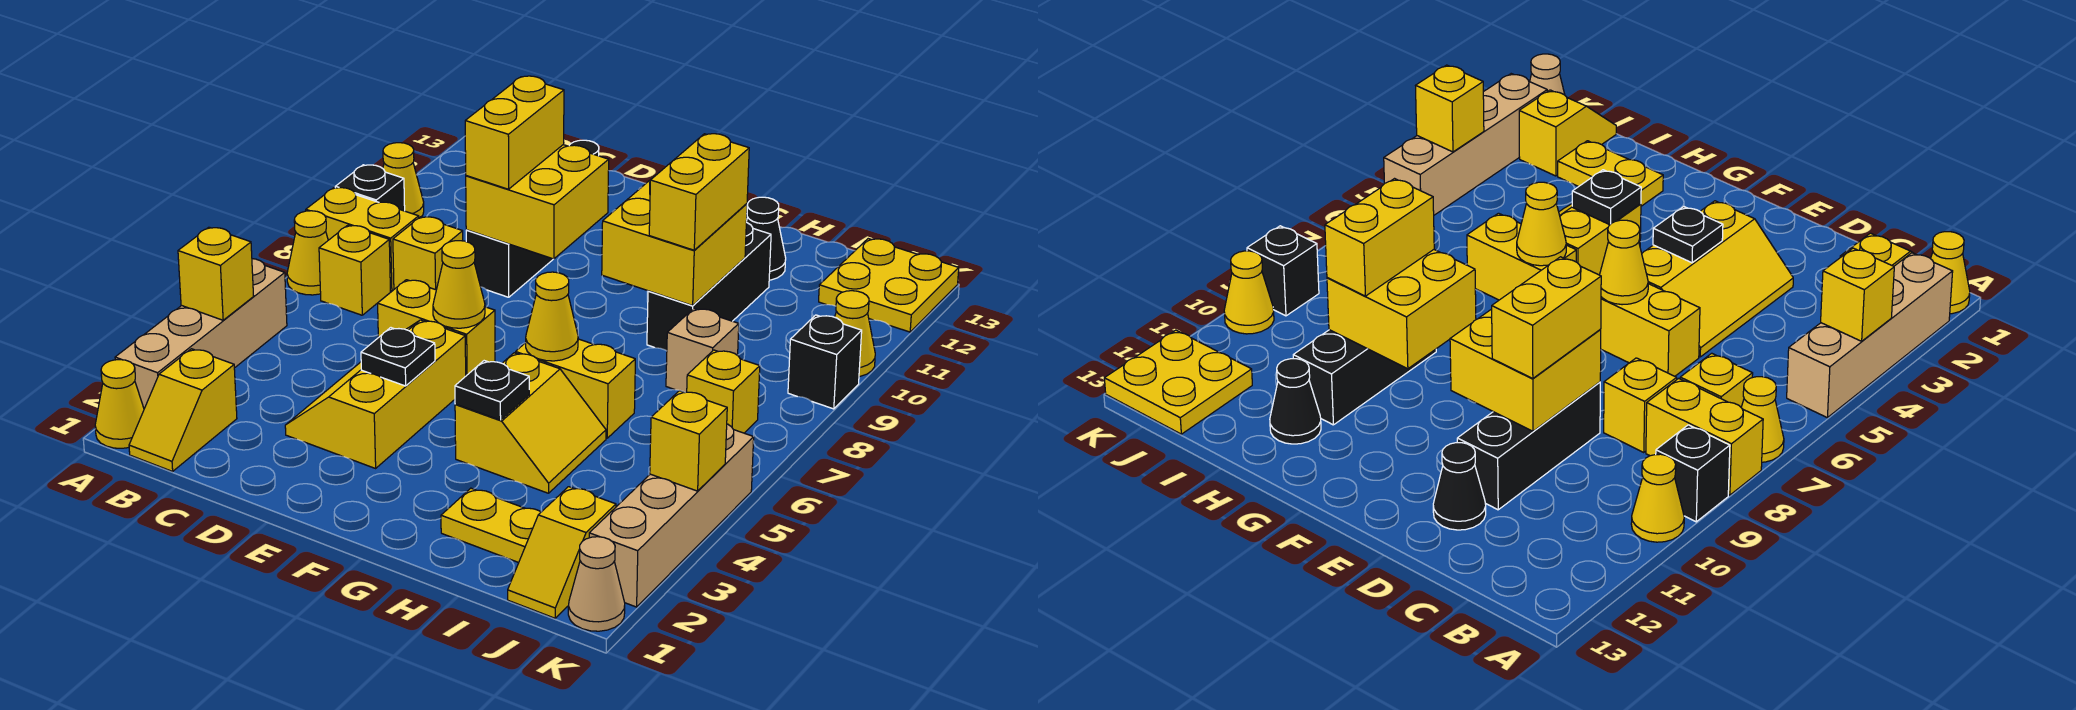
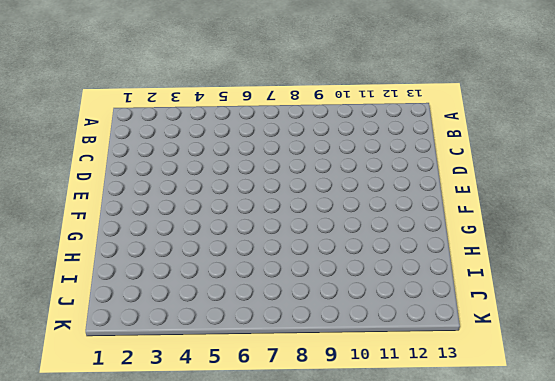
none -> yellow 1x1 cone [95,360,144,448]
none -> tan 1x4 brick [115,259,287,409]
none -> yellow 1x1 cone [287,211,328,295]
none -> yellow 1x2 brick [306,188,419,291]

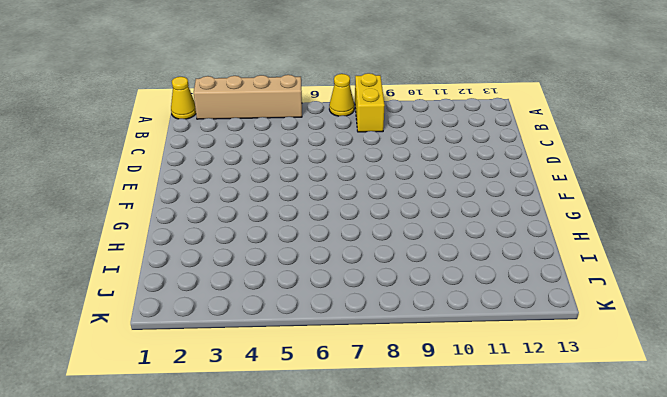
none -> black 1x1 brick [335,165,405,211]
none -> yellow 1x1 cone [383,143,424,218]
none -> yellow 1x2 slope [129,349,237,471]
none -> yellow 1x1 brick [319,225,390,315]

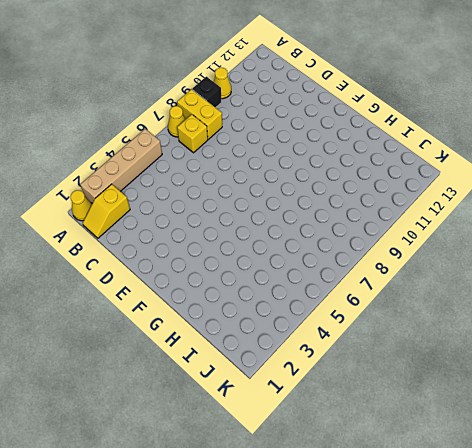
none -> yellow 1x1 brick [393,217,463,290]
none -> yellow 2x3 slope [285,320,466,468]
none -> yellow 1x2 brick [378,280,495,376]
none -> black 1x3 brick [466,230,553,297]

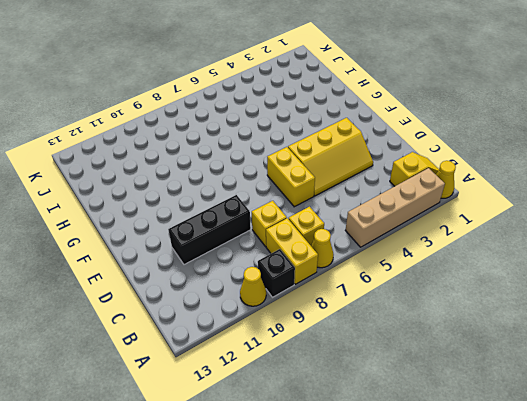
none -> black 1x1 cone [1433,443,1486,530]
none -> yellow 2x2 slope [455,353,606,493]
none -> yellow 1x2 brick [516,339,635,438]
none -> yellow 1x2 plate [441,488,541,563]

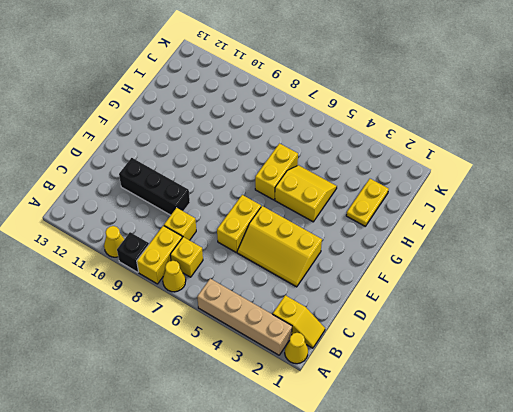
none -> black 1x1 cone [1433,443,1486,530]
none -> black 1x3 brick [647,222,771,351]
none -> black 1x1 cone [746,197,786,280]
none -> tan 1x1 brick [666,308,739,393]

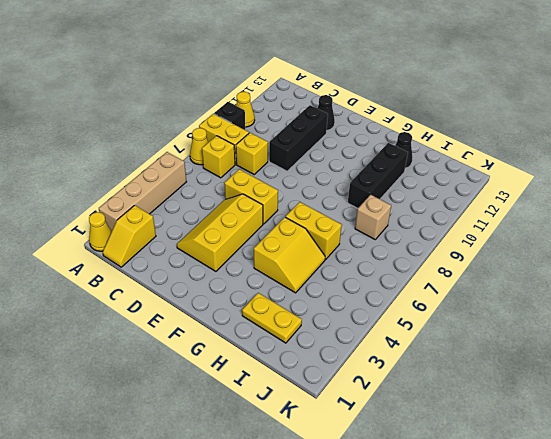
none -> yellow 1x2 slope [508,487,616,618]
none -> yellow 1x1 brick [687,350,760,433]
none -> yellow 2x2 plate [819,239,959,332]
none -> tan 1x1 cone [568,537,625,631]

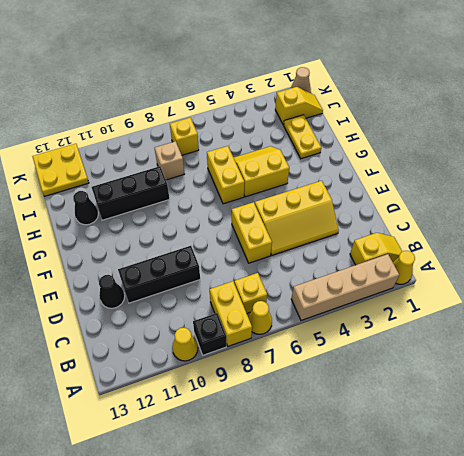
none -> yellow 1x1 brick [393,217,463,290]
none -> tan 1x4 brick [589,424,754,607]
none -> black 1x1 brick [788,315,862,409]
none -> yellow 1x1 cone [835,291,875,377]

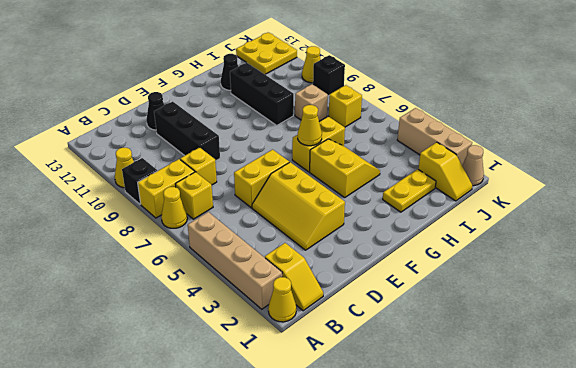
tan 1x3 brick [397,108,472,165] -> tan 1x4 brick [589,424,754,607]
none -> yellow 1x1 brick [178,227,254,320]
none -> yellow 2x2 brick [466,145,609,259]
none -> black 1x1 plate [361,328,435,386]
none -> yellow 1x1 cone [433,241,485,328]

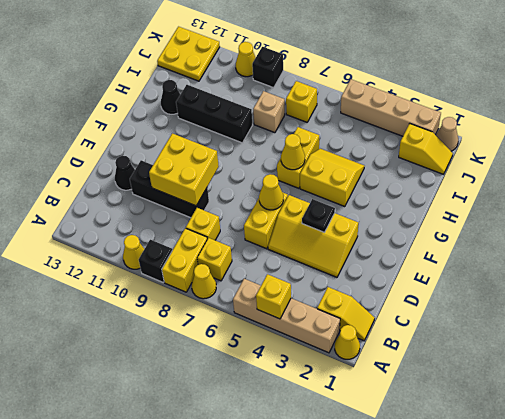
none -> yellow 1x2 plate [441,488,541,563]
none -> black 1x1 plate [455,361,529,420]
none -> yellow 2x2 brick [602,175,747,306]
none -> yellow 1x1 brick [650,391,727,491]

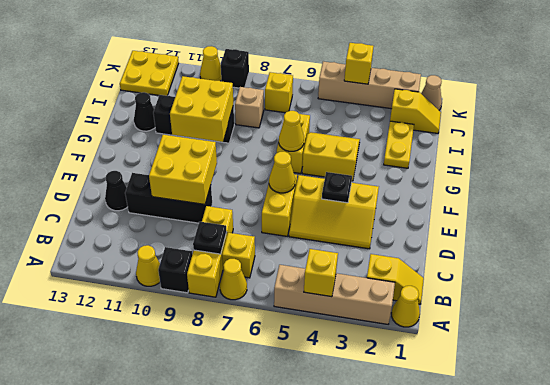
black 1x1 plate [193,222,227,254] -> black 1x1 plate moved to [455,361,529,420]
none -> yellow 1x2 brick [465,76,564,189]
none -> yellow 1x2 brick [649,134,749,250]

